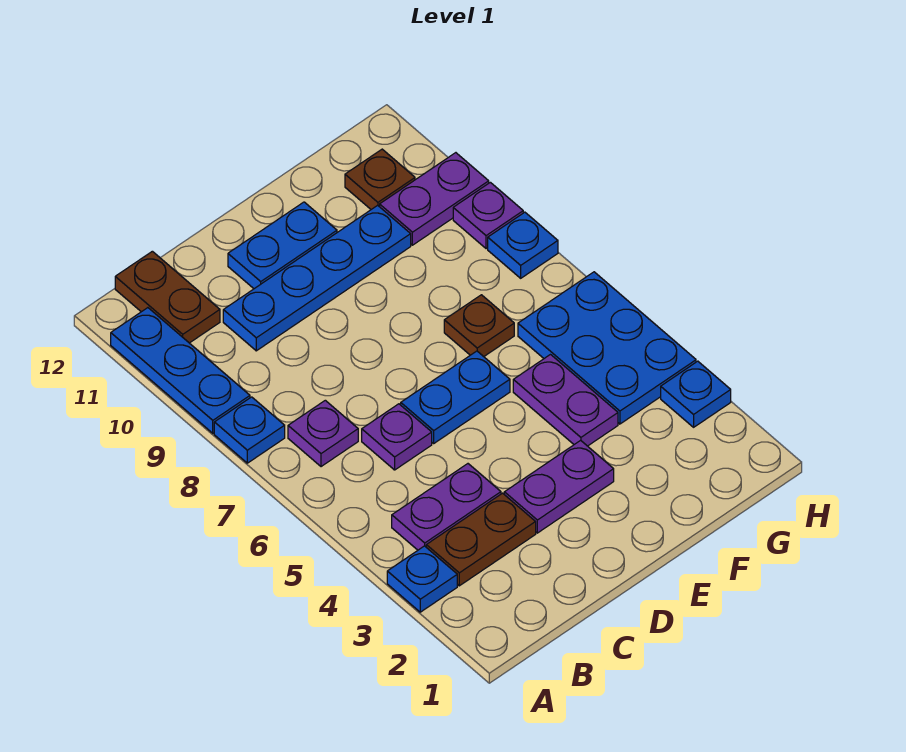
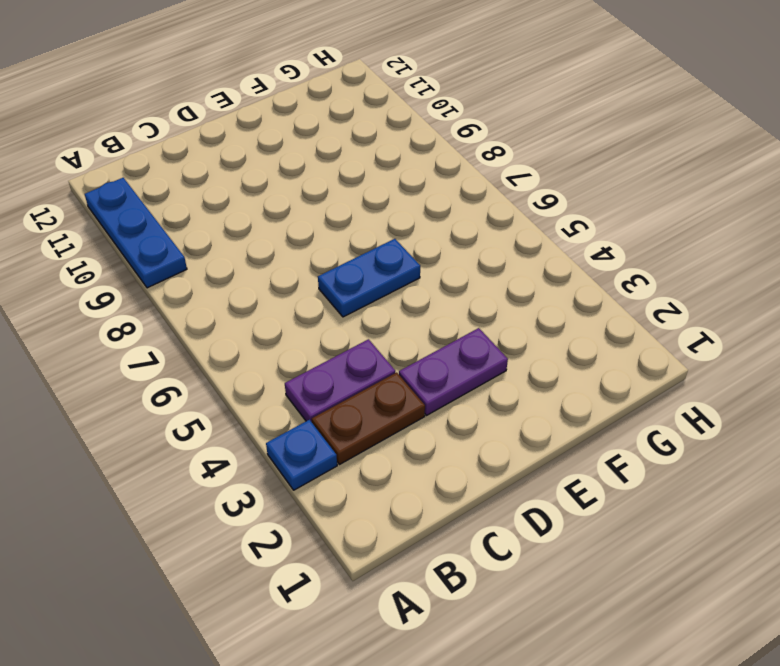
none -> blue 1x1 plate [214,397,285,463]
none -> purple 1x1 plate [288,400,358,467]
none -> brown 1x2 plate [115,251,220,343]

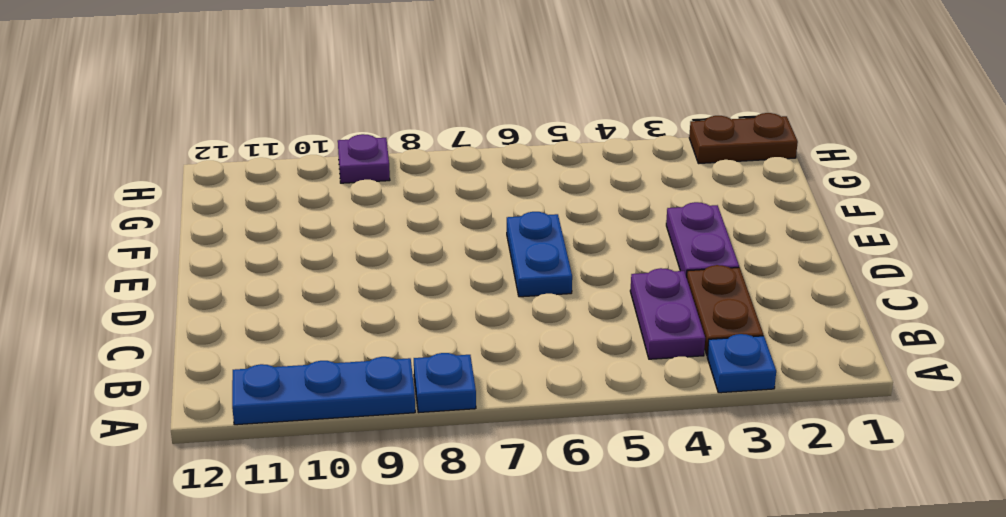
brown 1x2 plate [689,113,798,164] -> brown 1x2 plate moved to [115,251,220,343]
none -> purple 1x1 plate [288,400,358,467]
none -> purple 1x1 plate [362,404,432,470]
none -> blue 1x4 plate [223,205,411,351]

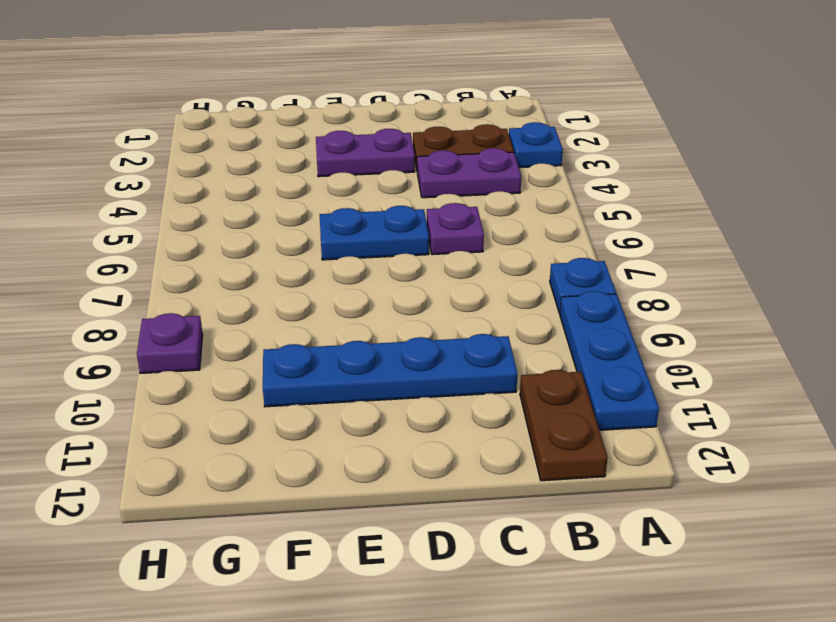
none -> purple 1x1 plate [288,400,358,467]
none -> blue 1x2 plate [228,202,337,289]
none -> purple 1x2 plate [513,355,618,446]

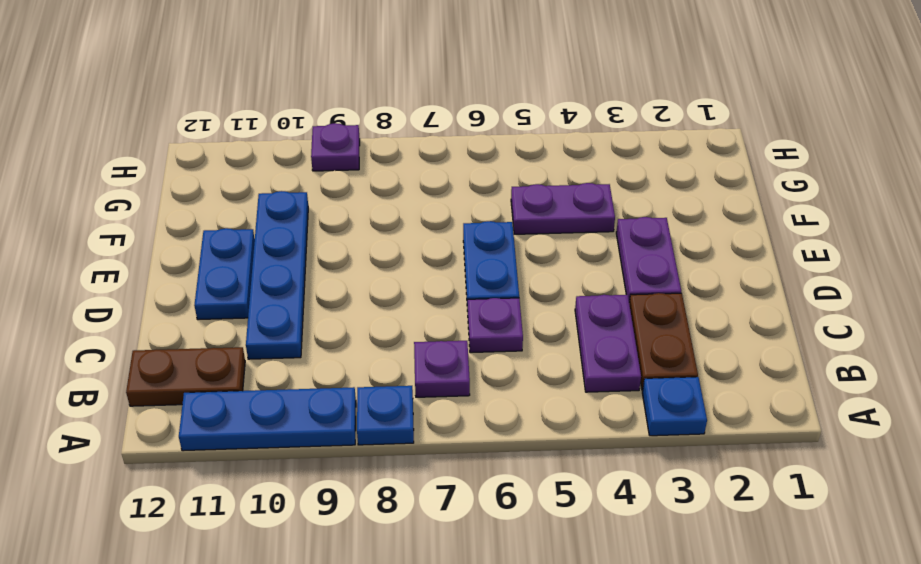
none -> brown 1x1 plate [444,295,514,357]
none -> blue 2x3 plate [518,272,696,424]
none -> purple 1x2 plate [380,153,489,245]

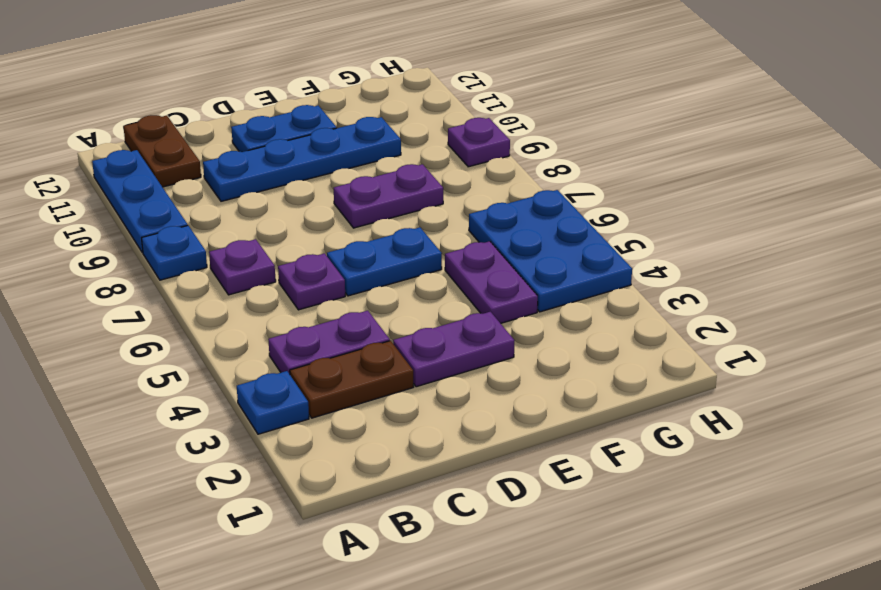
purple 1x2 plate [334,164,443,228] -> purple 1x2 plate moved to [380,153,489,245]
none -> brown 1x1 plate [444,295,514,357]
none -> brown 1x1 plate [345,149,415,209]
none -> blue 1x1 plate [661,361,731,427]

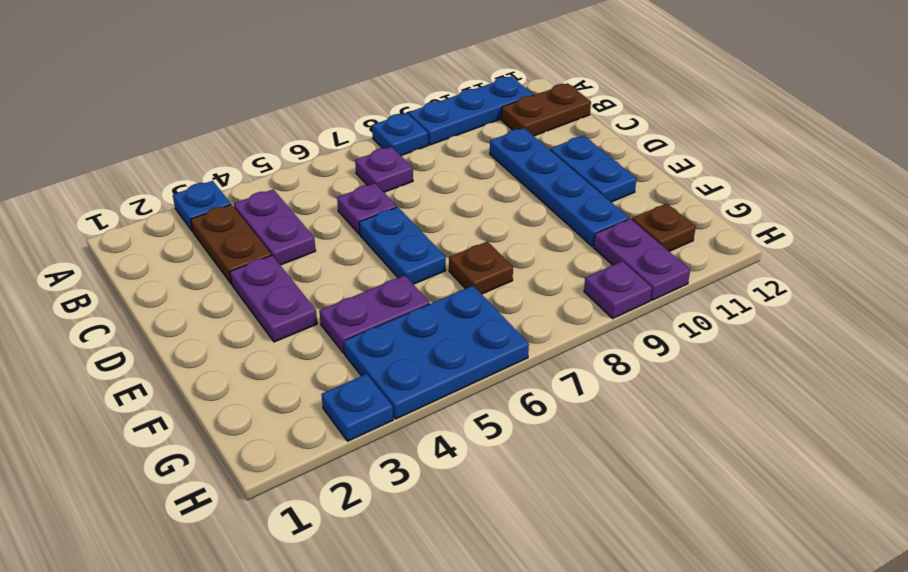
none -> blue 1x1 plate [488,212,558,278]

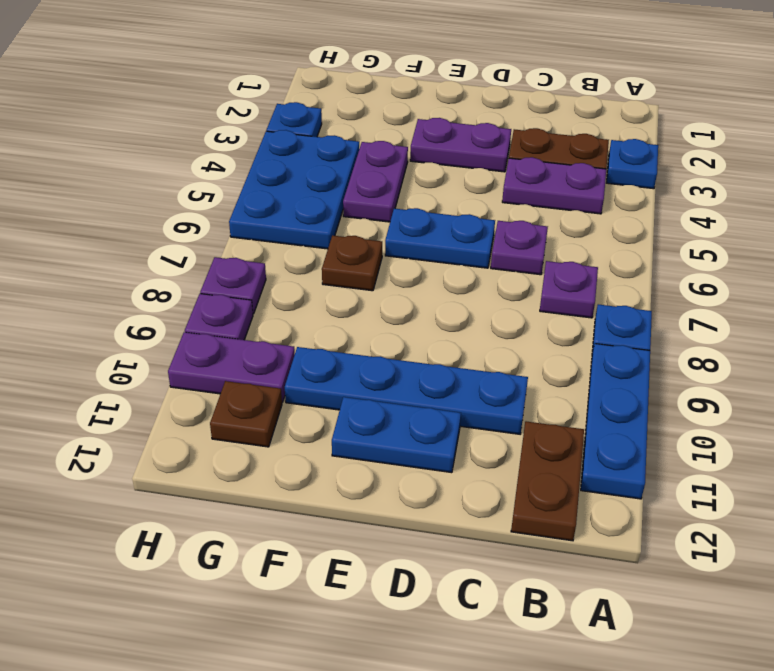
purple 1x1 plate [200,257,266,314] -> blue 1x1 plate [488,212,558,278]

